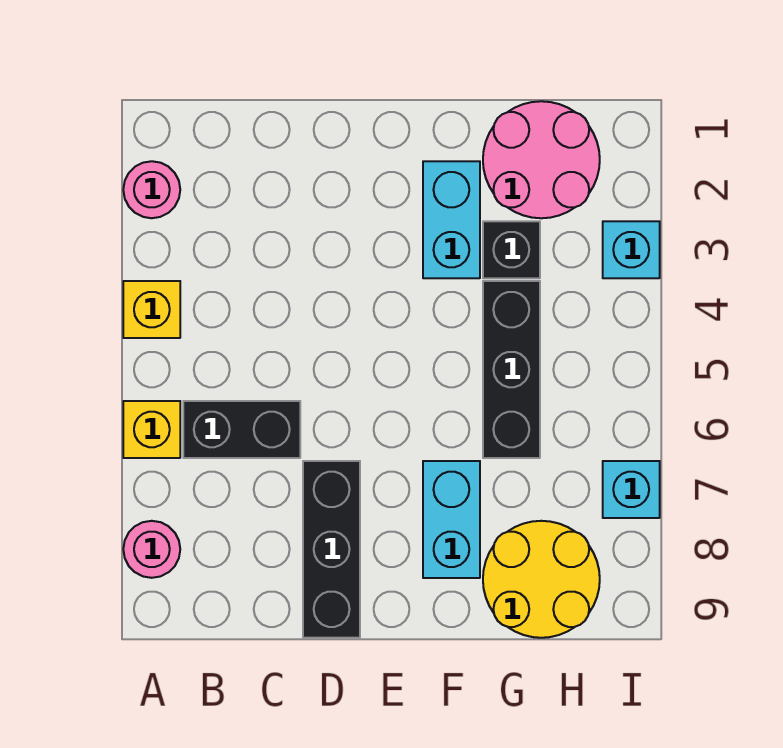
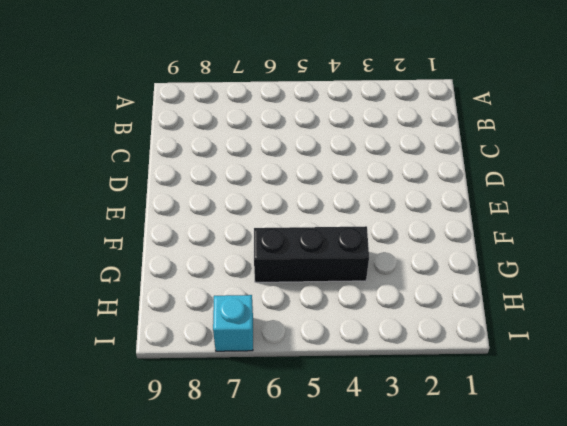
none -> pink 1x1 round brick [123,161,180,218]
none -> yellow 1x1 brick [123,281,180,338]
none -> yellow 1x1 brick [123,401,180,458]

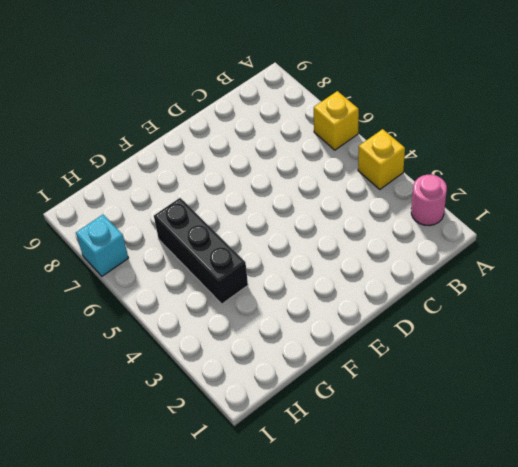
none -> pink 1x1 round brick [123,521,180,578]
none -> black 1x2 brick [183,401,300,458]
none -> black 1x3 brick [303,461,360,638]

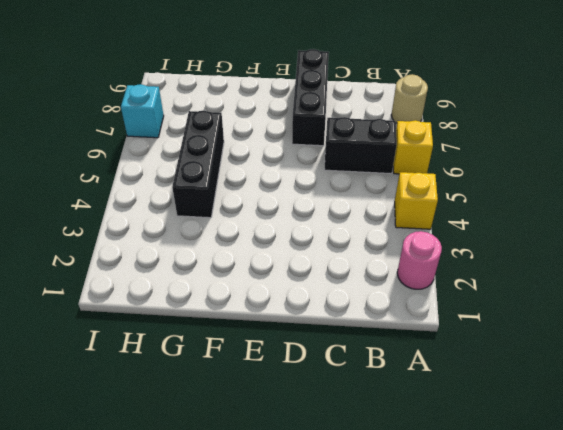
tan 1x1 round brick [391,74,428,123] -> pink 1x1 round brick [123,521,180,578]
none -> cyan 1x2 brick [423,161,480,278]
none -> cyan 1x2 brick [423,461,480,578]
none -> pink 2x2 round brick [483,101,600,218]

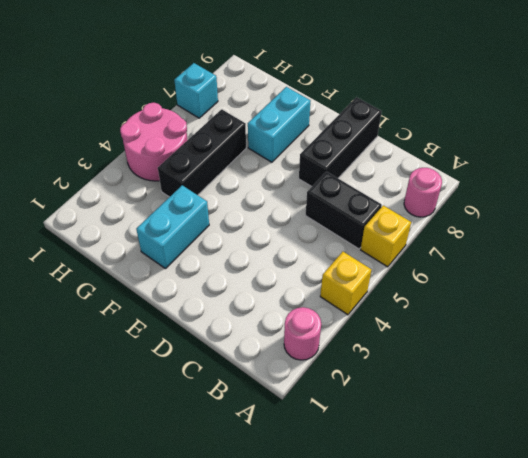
pink 2x2 round brick [120,103,187,181] -> pink 2x2 round brick moved to [483,101,600,218]
none -> black 1x1 brick [483,221,540,278]
none -> yellow 2x2 round brick [483,521,600,638]
none -> cyan 1x1 brick [603,221,660,278]

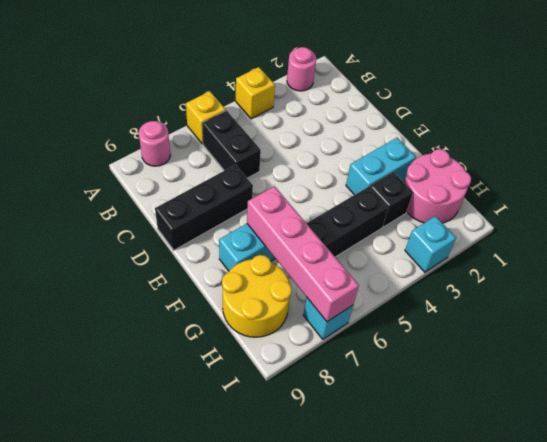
pink 1x4 brick [247,186,359,322] -> none

